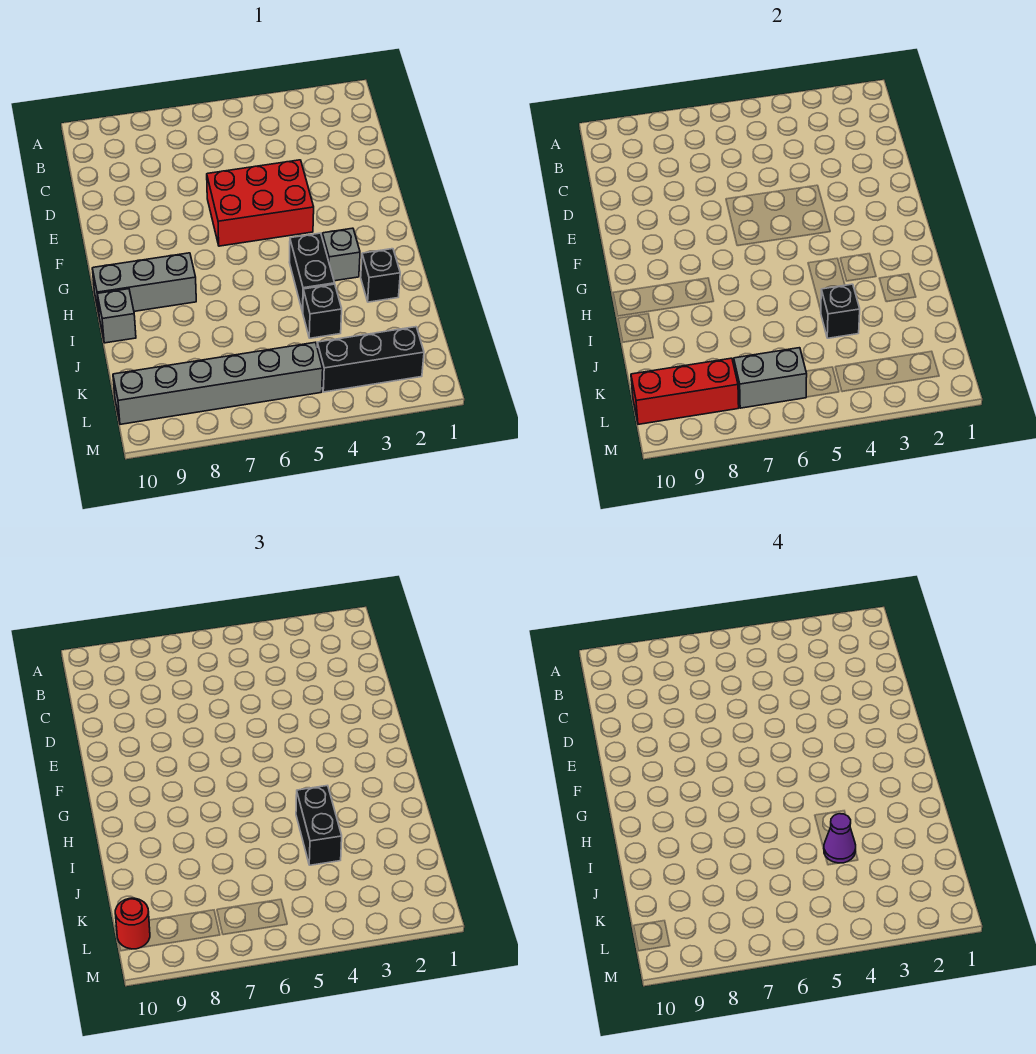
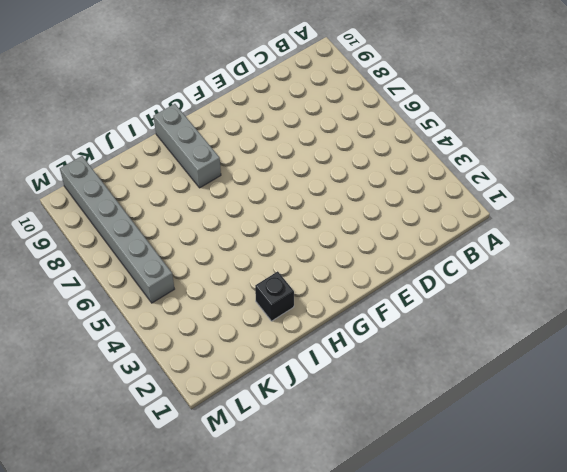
none -> red 2x3 brick [207,160,314,246]
none -> grey 1x1 brick [322,228,360,281]
none -> black 1x2 brick [289,233,335,312]

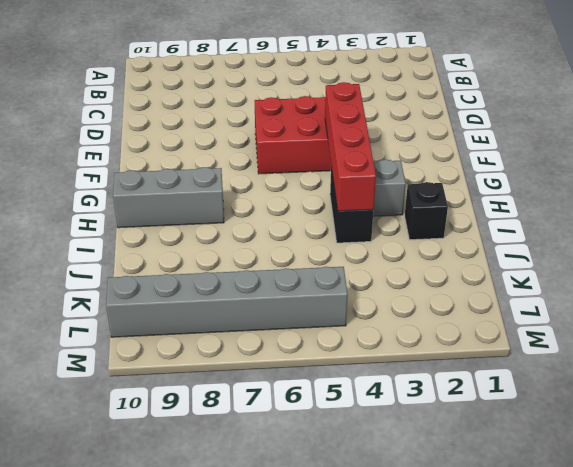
red 1x4 brick [325,82,376,211] -> none
none -> grey 1x1 brick [97,289,136,343]
none -> black 1x1 brick [303,284,342,338]
none -> black 1x3 brick [317,327,424,392]

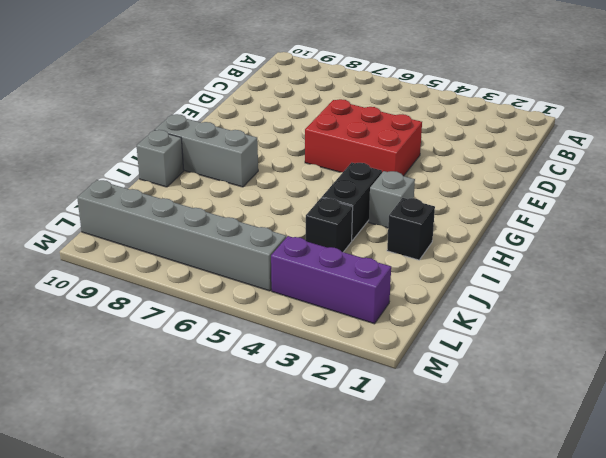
purple 1x3 brick [271,236,391,324] -> black 1x3 brick [317,327,424,392]
none -> black 1x1 brick [821,284,860,338]
none -> grey 1x2 brick [734,348,807,408]
none -> red 1x3 brick [631,358,739,424]

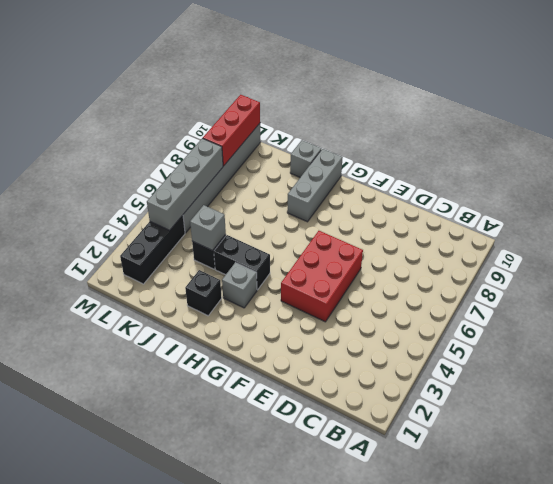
grey 1x1 brick [190,205,226,250] -> black 1x1 brick [821,284,860,338]
grey 1x4 brick [147,138,223,230] -> grey 1x2 brick [734,348,807,408]
none -> black 1x2 brick [296,785,342,865]
none -> red 1x1 round brick [115,898,150,949]
none -> purple 1x1 cone [824,814,856,863]

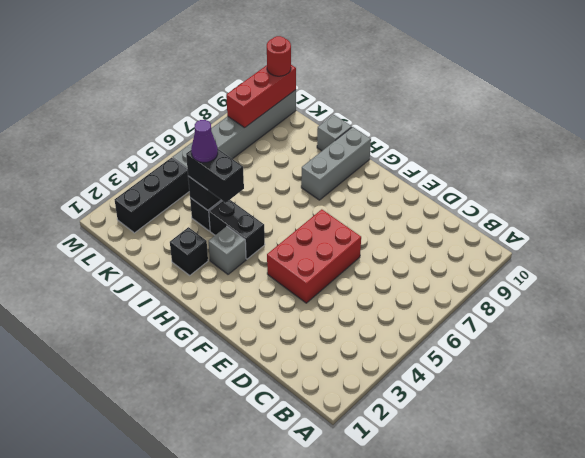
none -> grey 1x2 brick [734,348,807,408]

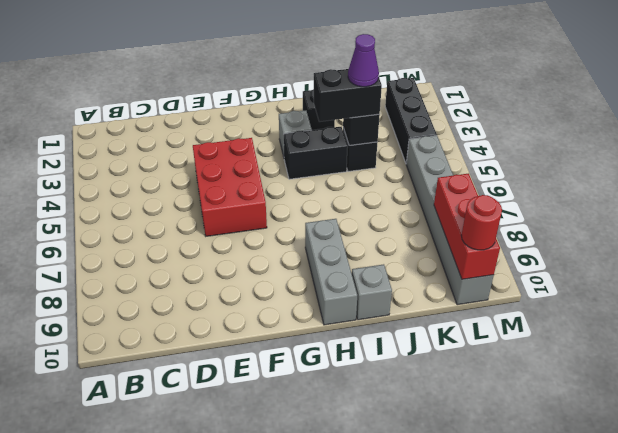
none -> grey 1x2 brick [734,348,807,408]

